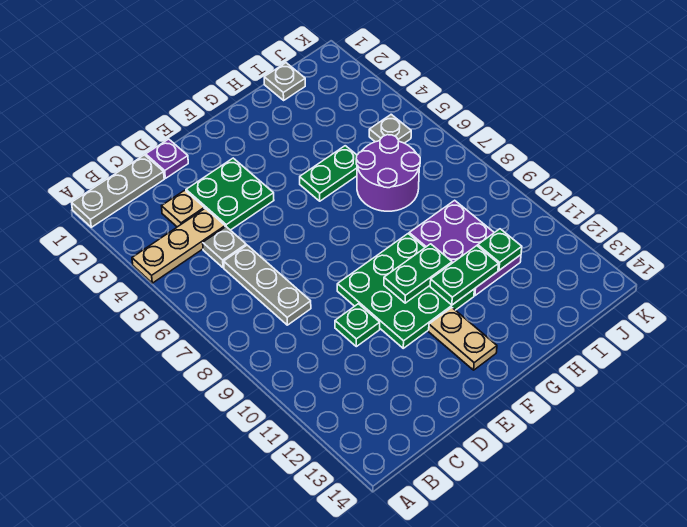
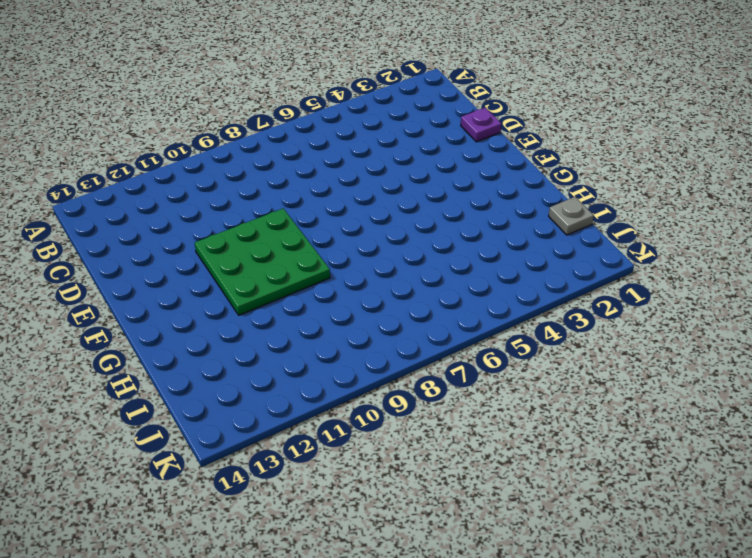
none -> grey 1x3 plate [72,155,164,227]
none -> tan 1x3 plate [132,208,225,283]
none -> tan 1x1 plate [162,190,204,227]

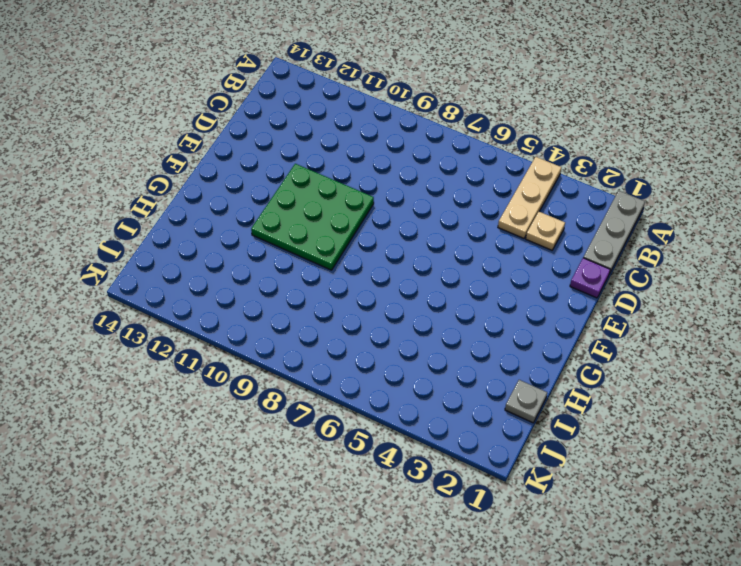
none -> grey 1x1 plate [203,227,246,268]
none -> grey 1x3 plate [224,245,311,325]
none -> green 2x2 plate [186,158,274,230]

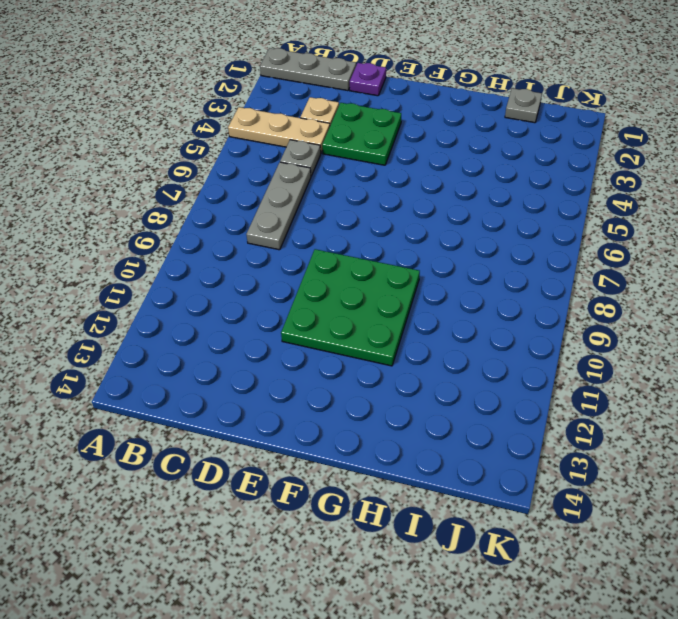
none -> green 1x1 plate [335,304,380,347]
none -> tan 1x2 plate [429,307,497,370]
none -> green 1x2 plate [300,146,357,201]

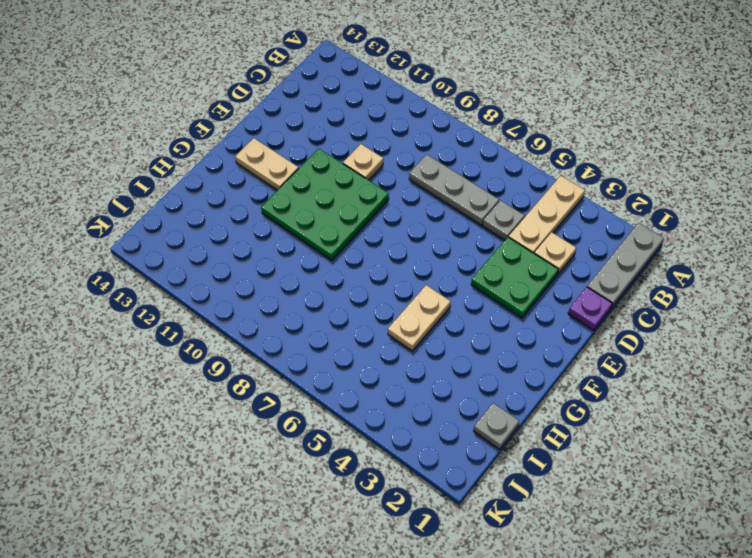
tan 1x1 plate [343,144,383,180] -> green 1x1 plate [335,304,380,347]
tan 1x2 plate [388,285,451,351] -> green 1x2 plate [300,146,357,201]
none -> purple 2x2 round brick [356,135,420,211]
none -> purple 2x3 plate [409,200,521,296]
none -> grey 1x1 plate [369,114,411,143]

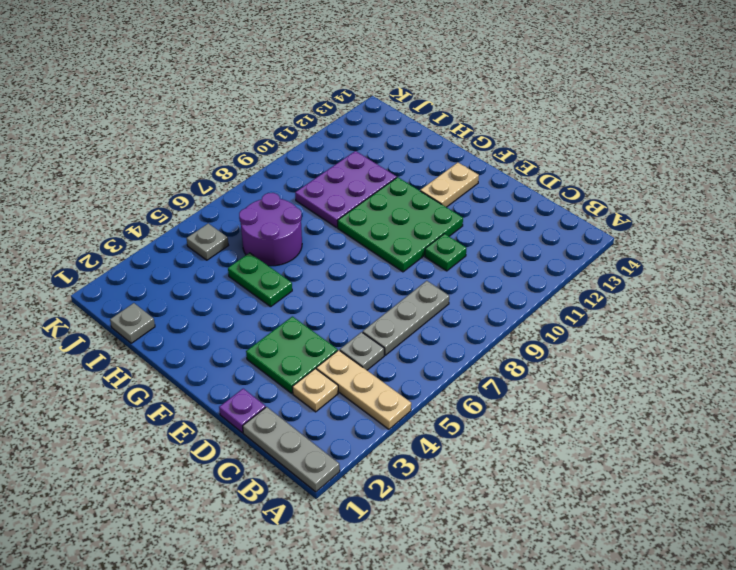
none -> green 1x2 plate [384,244,452,303]
none -> green 1x2 plate [430,246,498,305]
none -> green 1x1 plate [478,229,522,270]

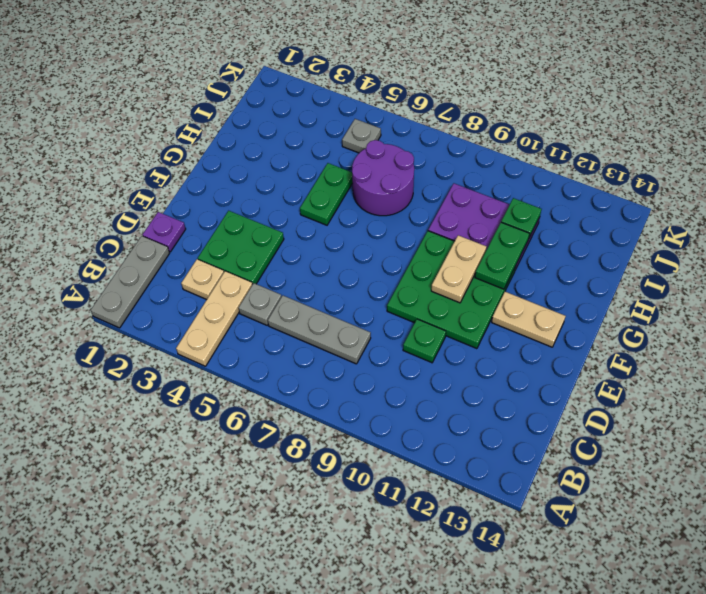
tan 1x2 plate [431,235,487,303] -> green 1x2 plate [384,244,452,303]
none -> grey 1x1 plate [264,63,305,100]

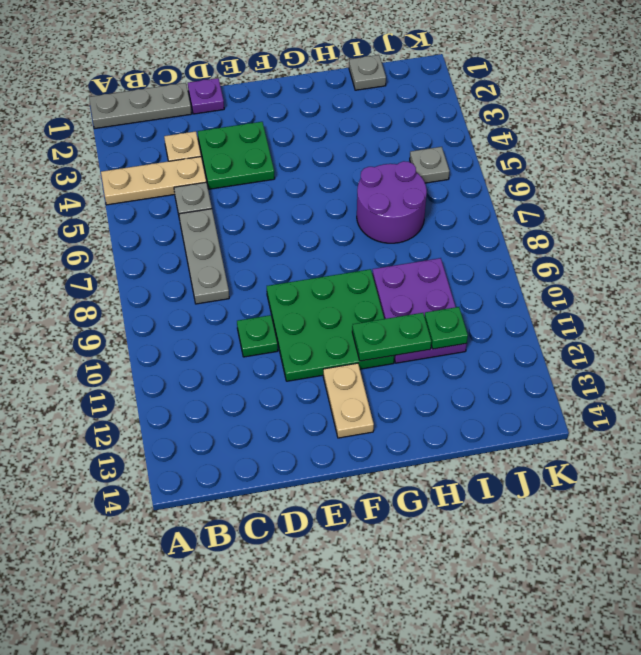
none -> green 1x2 plate [300,146,357,201]
none -> green 1x2 plate [384,244,452,303]

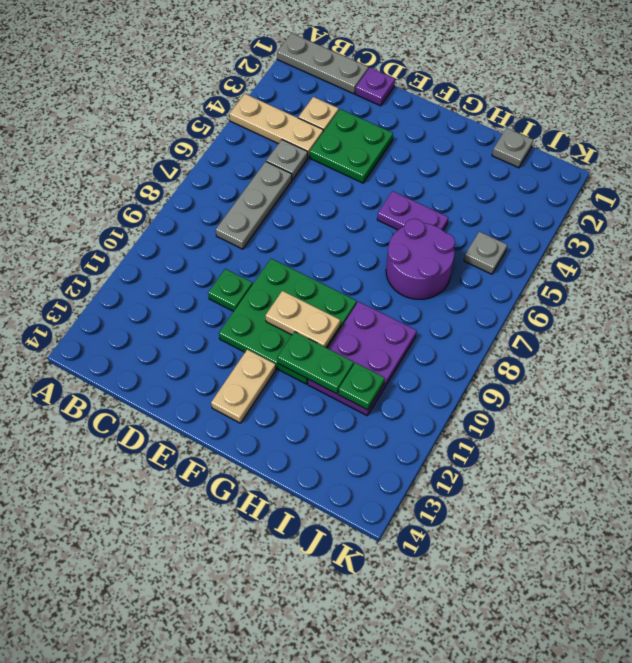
tan 1x2 plate [265,291,340,347] -> green 1x2 plate [384,244,452,303]
purple 1x2 plate [377,191,448,230] -> green 1x2 plate [300,146,357,201]

